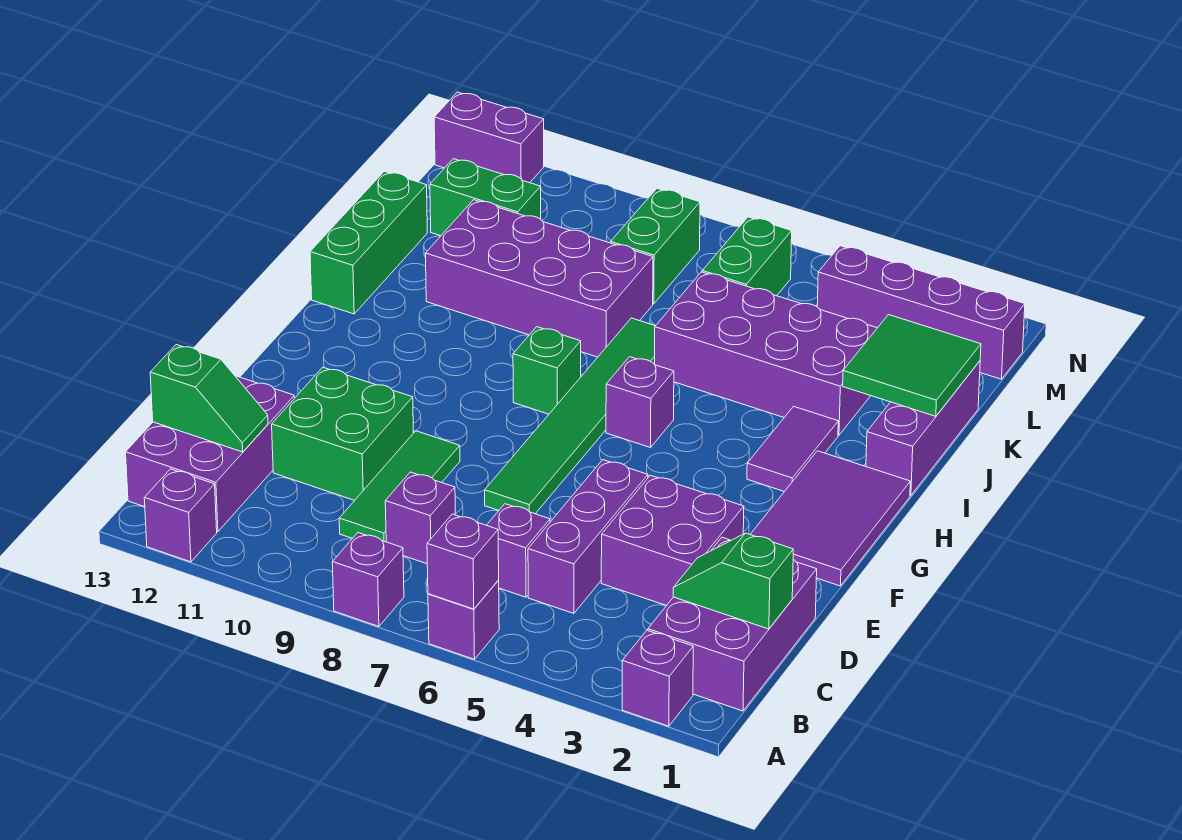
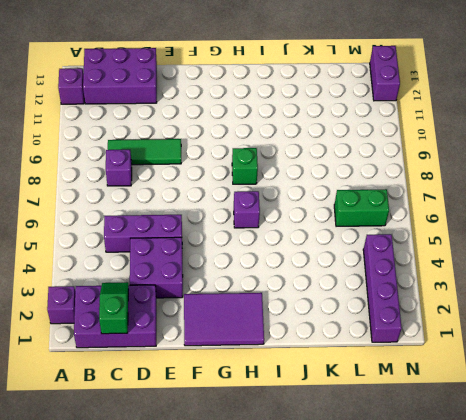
none -> purple 1x1 brick [428,580,499,659]
none -> purple 1x1 brick [332,533,404,627]
none -> purple 1x1 brick [487,504,550,597]
none -> green 2x2 brick [272,367,413,500]

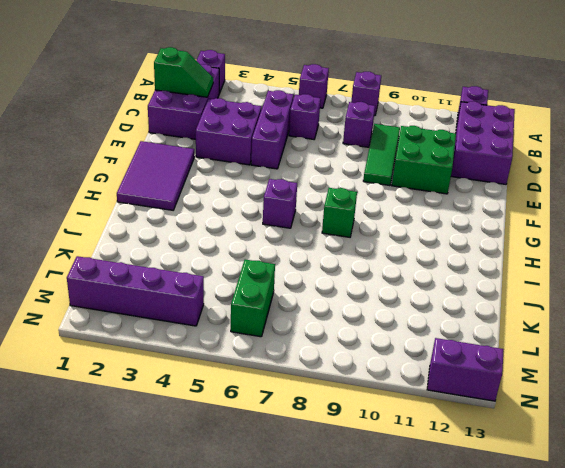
none -> green 1x6 tile [485,318,655,514]
none -> purple 1x2 tile [747,406,838,492]
none -> purple 1x3 brick [866,361,980,496]
none -> green 1x3 brick [310,171,427,314]

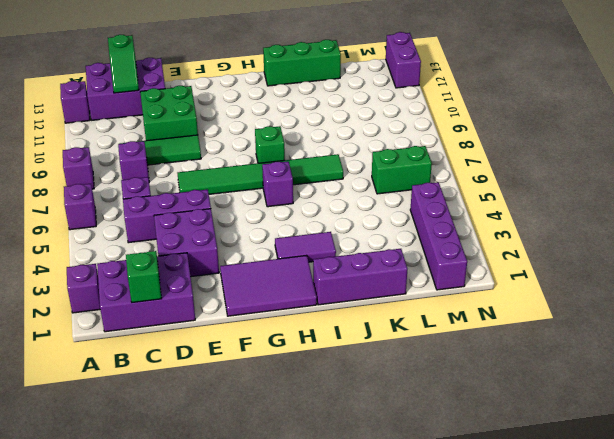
none -> purple 2x4 brick [655,272,877,435]
none -> purple 2x4 brick [425,200,653,357]
none -> green 1x2 brick [611,188,700,304]
none -> green 1x2 brick [430,159,541,236]

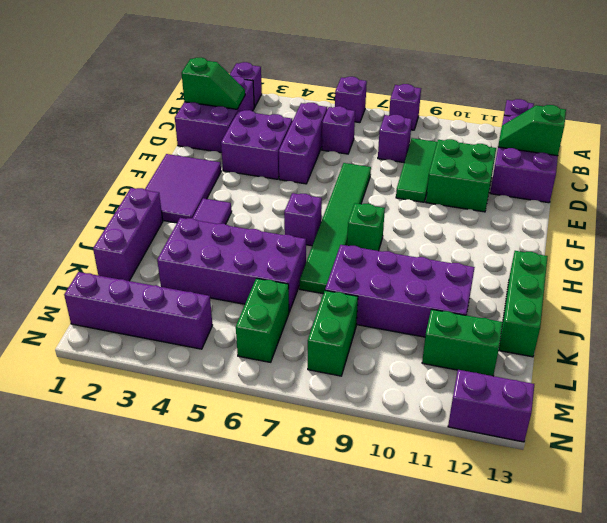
none -> purple 1x1 brick [427,514,499,609]
none -> green 2x2 tile [843,315,981,416]

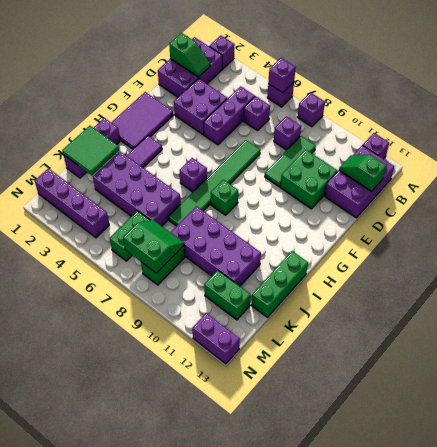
green 2x2 slope [123,220,184,273] -> none

